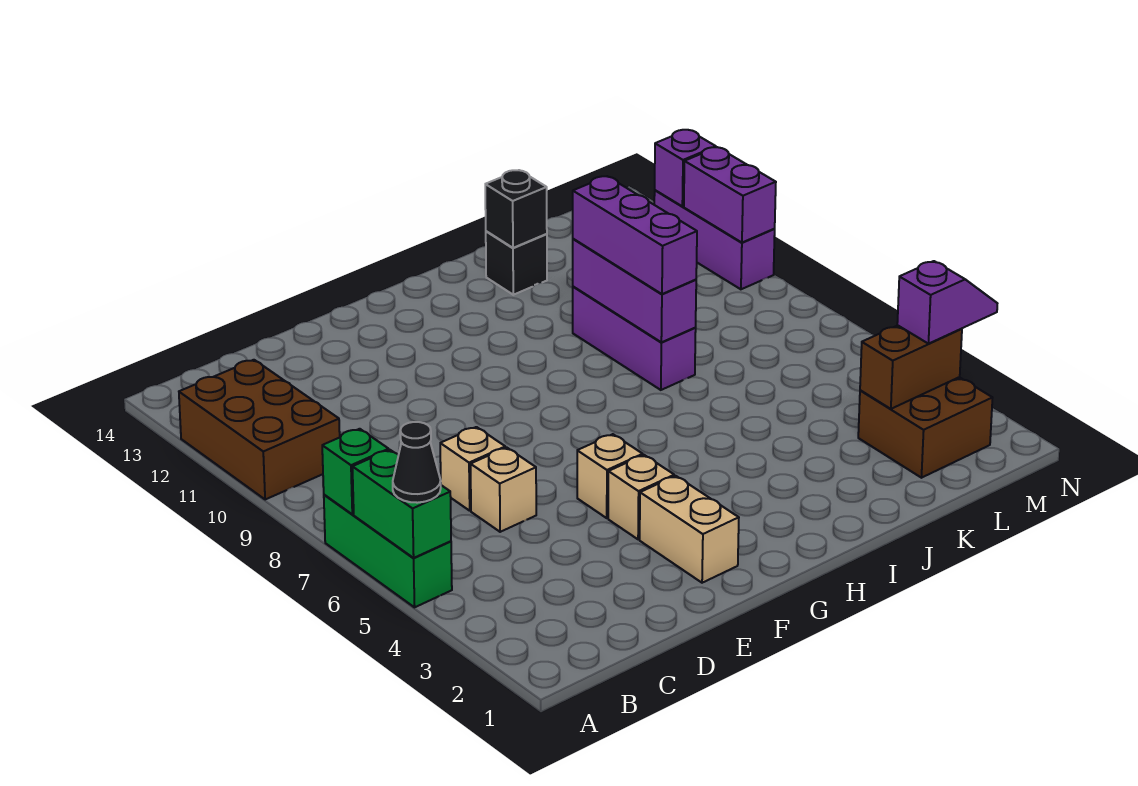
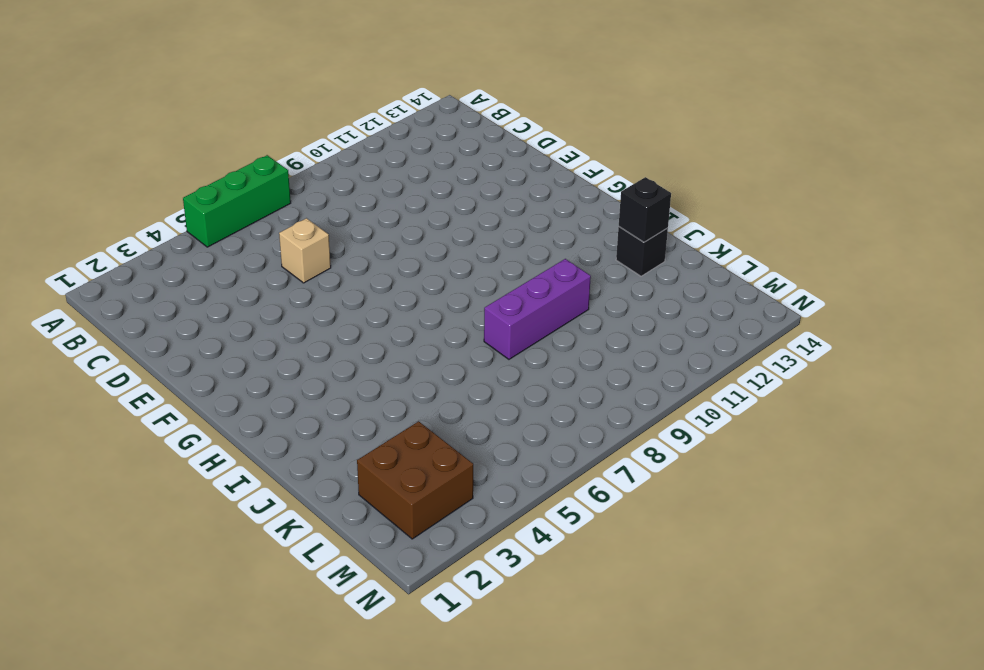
none -> brown 2x3 brick [179,360,340,500]
none -> tan 1x1 brick [440,427,505,511]
none -> tan 1x2 brick [640,476,739,583]

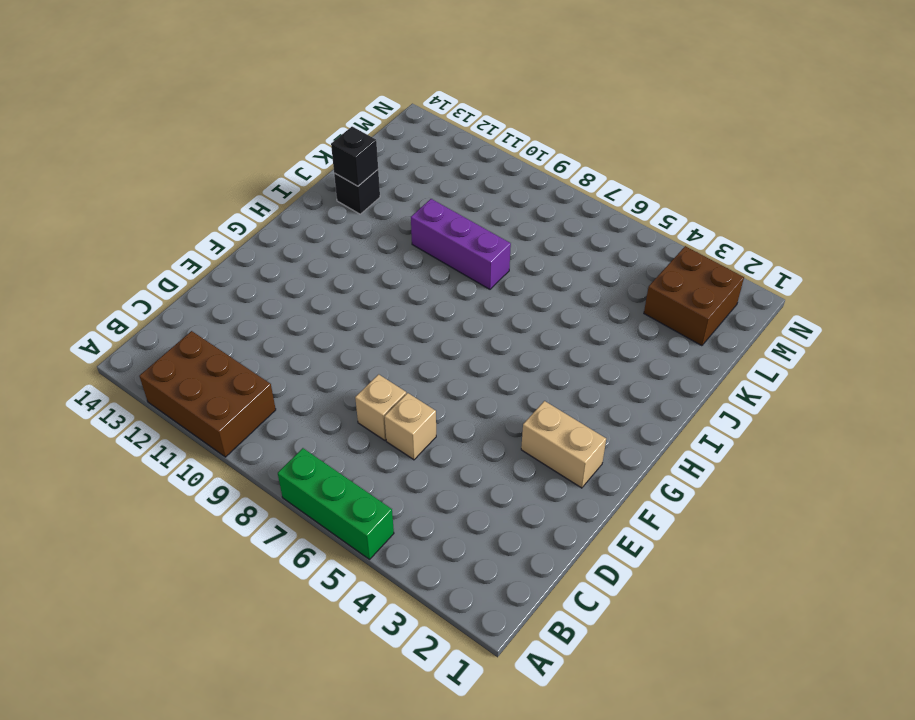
none -> tan 1x1 brick [608,455,674,539]
none -> tan 1x1 brick [577,434,643,518]
none -> purple 1x3 brick [654,190,775,289]

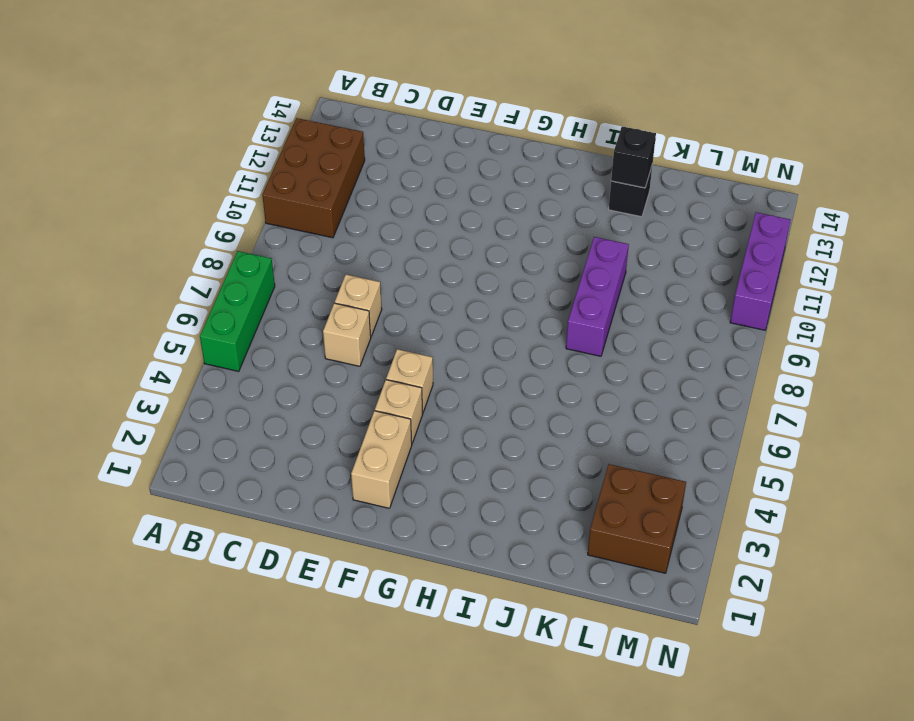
none -> green 1x2 brick [352,450,451,558]
none -> green 1x1 brick [322,429,389,514]
none -> purple 1x3 brick [573,239,696,342]

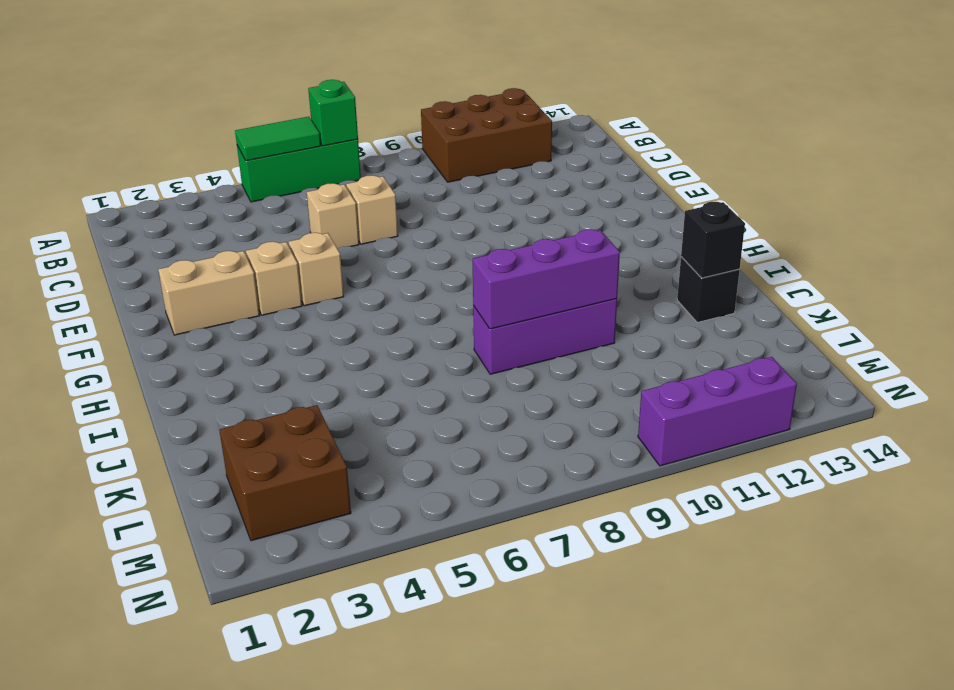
green 1x2 tile [235,117,321,161] -> green 1x2 brick [352,450,451,558]
none -> brown 1x2 brick [860,325,962,409]
none -> purple 1x2 brick [684,147,776,243]
none -> purple 1x1 brick [655,130,716,206]

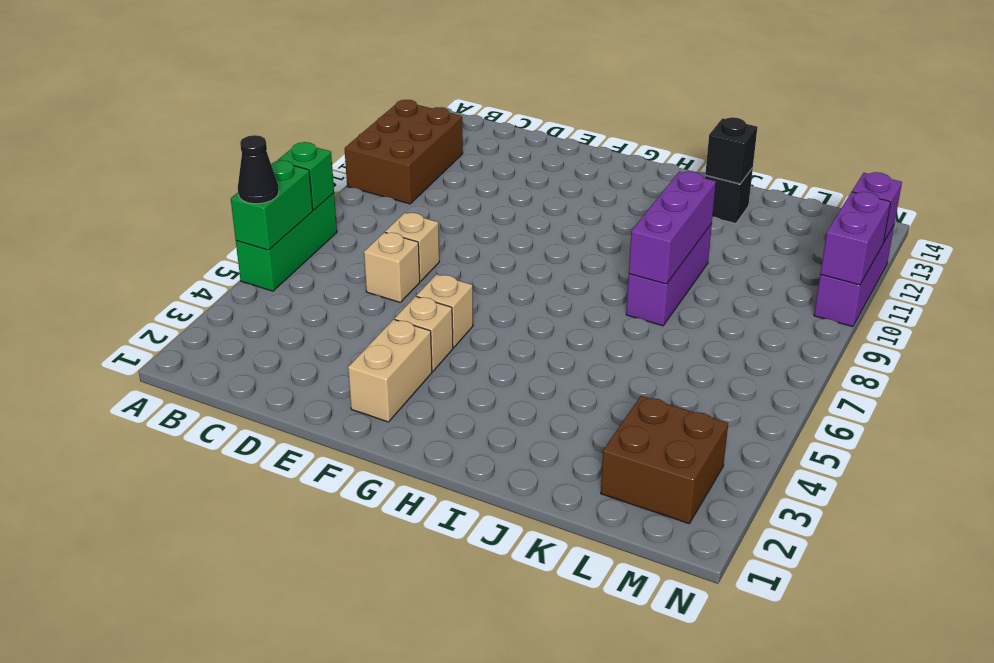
none -> brown 1x2 brick [860,325,962,409]
none -> purple 1x3 brick [573,176,697,294]
none -> purple 1x2 slope [897,261,997,344]

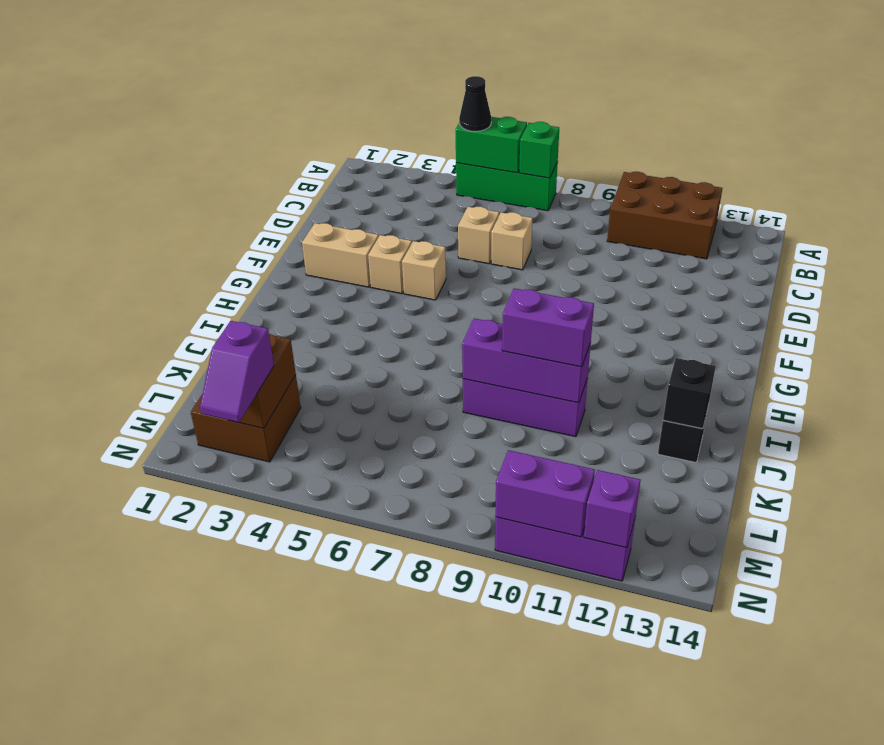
purple 1x2 brick [502,288,594,367] -> purple 1x3 brick [573,176,697,294]

